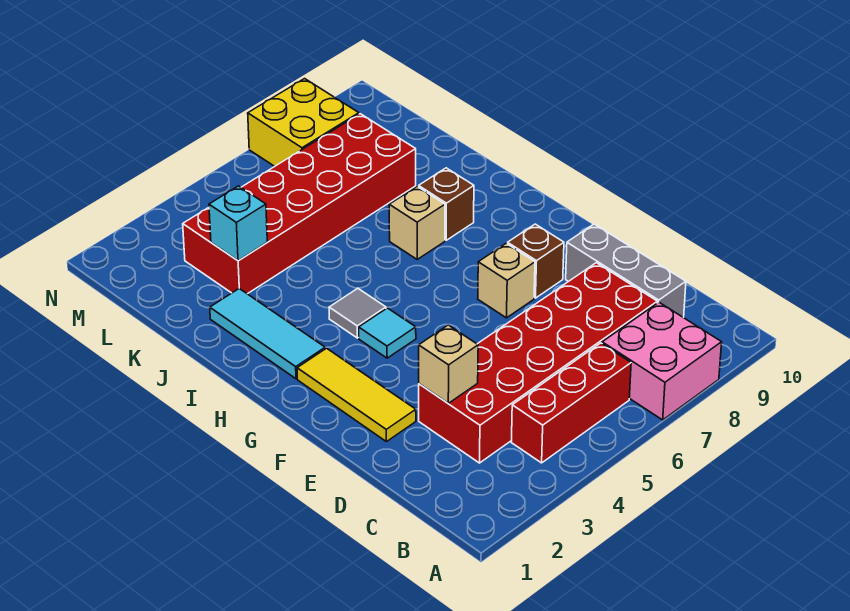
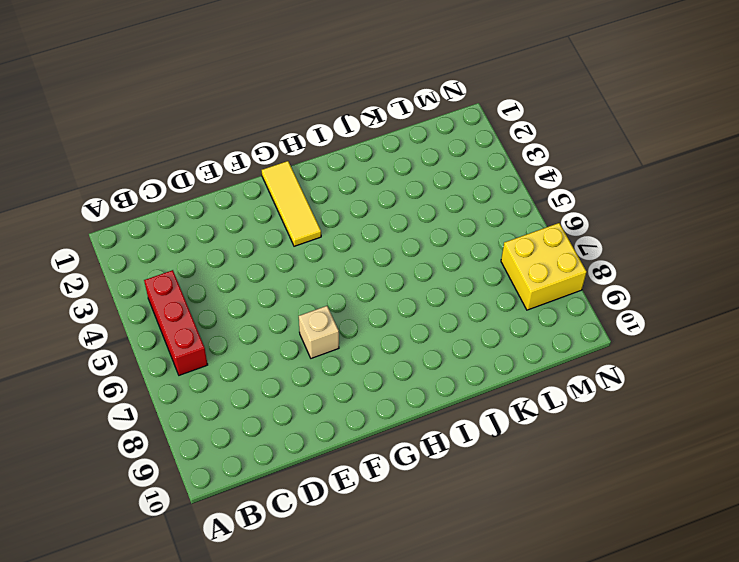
yellow 1x3 tile [262,161,321,246] -> yellow 1x3 tile turned to [297,348,416,442]
none -> pink 2x2 brick [602,302,722,420]
none -> red 2x6 brick [419,263,657,463]
none -> grey 1x3 brick [566,224,686,318]

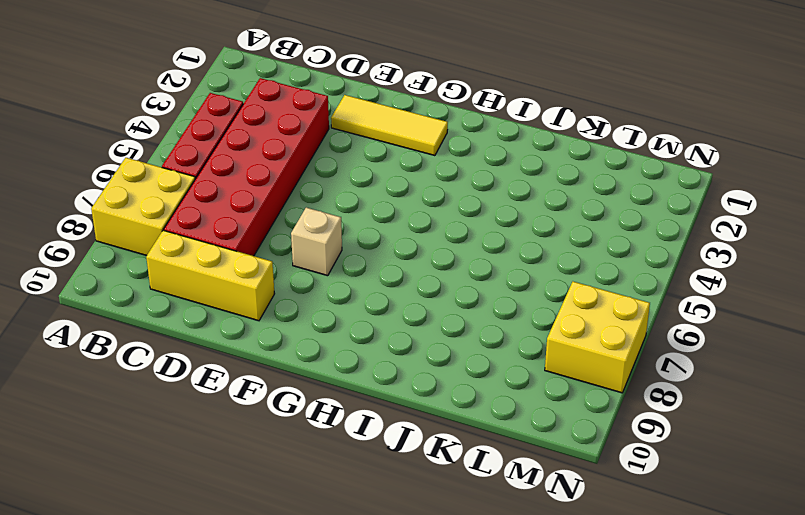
yellow 2x2 brick [91,158,195,256] -> pink 2x2 brick [602,302,722,420]
yellow 1x3 brick [146,230,275,321] -> grey 1x3 brick [566,224,686,318]
none -> brown 1x1 brick [508,224,564,298]
none -> cyan 1x1 tile [359,308,416,358]
none -> cyan 1x3 tile [210,289,325,379]

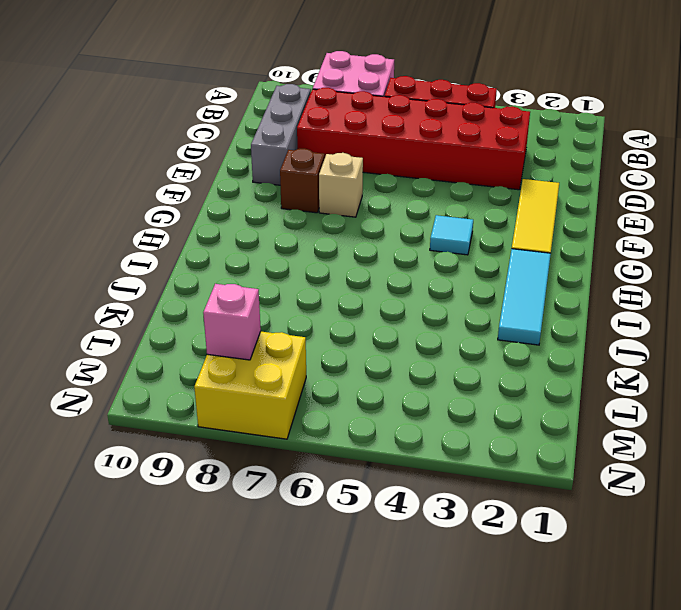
pink 1x1 brick [203,284,261,360] -> none
none -> grey 1x1 tile [329,288,386,338]
none -> tan 1x1 brick [389,187,445,259]
none -> brown 1x1 brick [419,168,474,240]

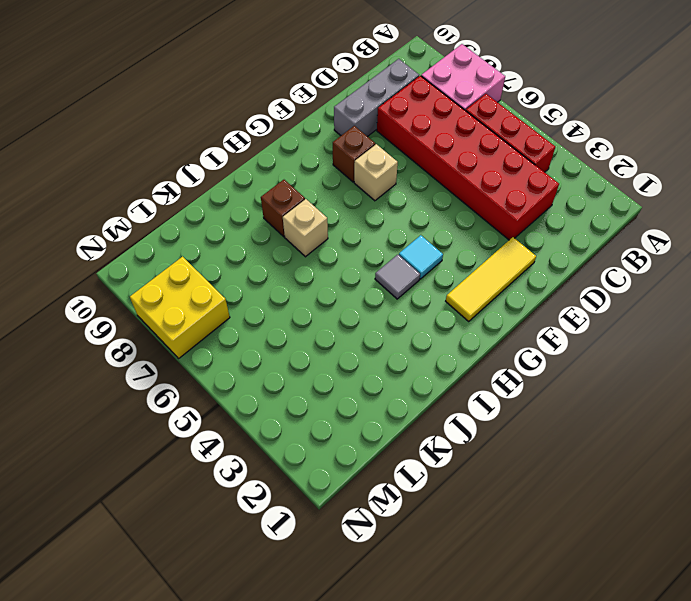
none -> cyan 1x3 tile [210,289,325,379]
none -> red 2x6 brick [183,114,416,294]
none -> tan 1x1 brick [419,325,478,403]

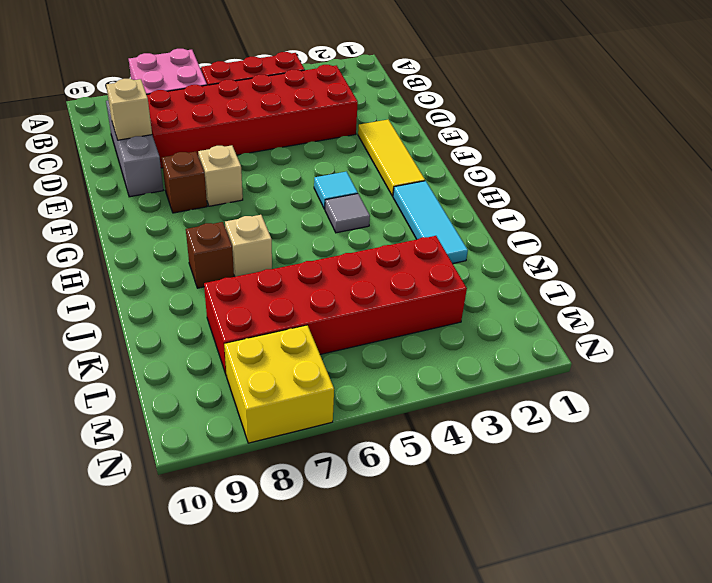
tan 1x1 brick [106,79,152,140] -> tan 1x1 brick moved to [419,325,478,403]
none -> cyan 1x1 brick [209,186,267,261]

